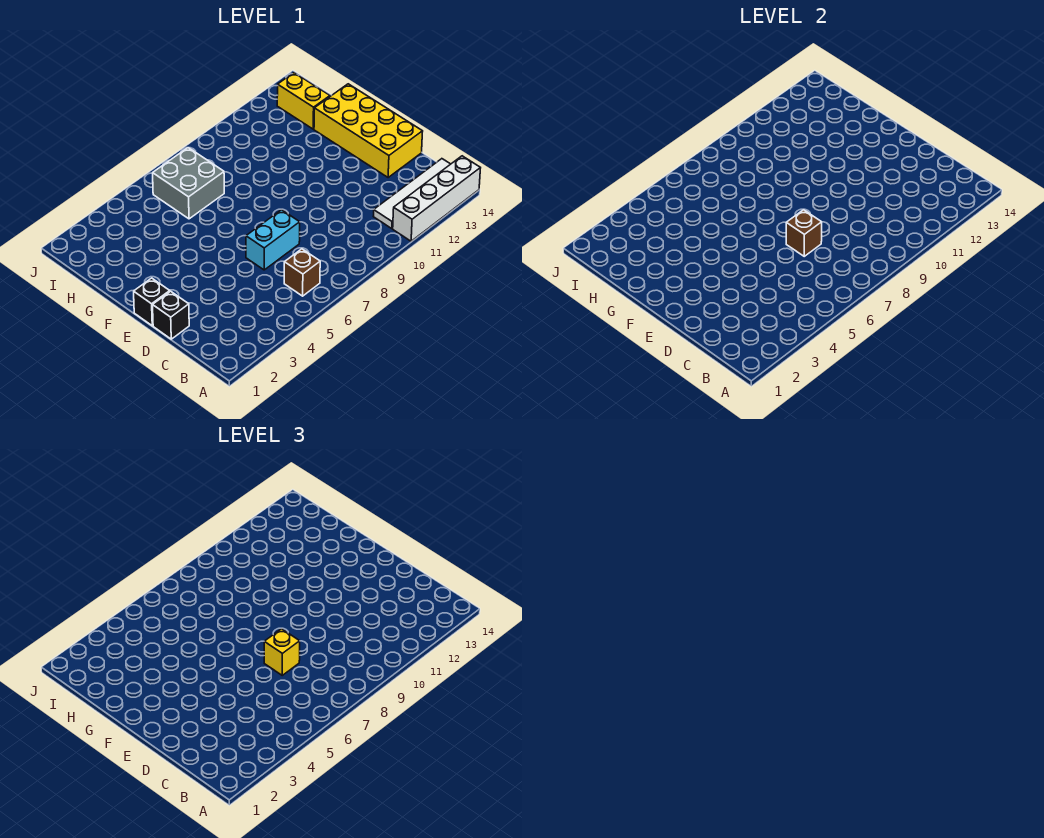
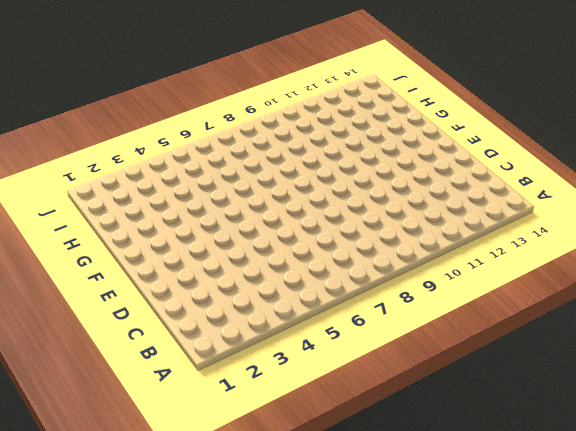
none -> white 1x4 brick [393,156,480,241]
none -> brown 1x1 brick [284,249,320,296]

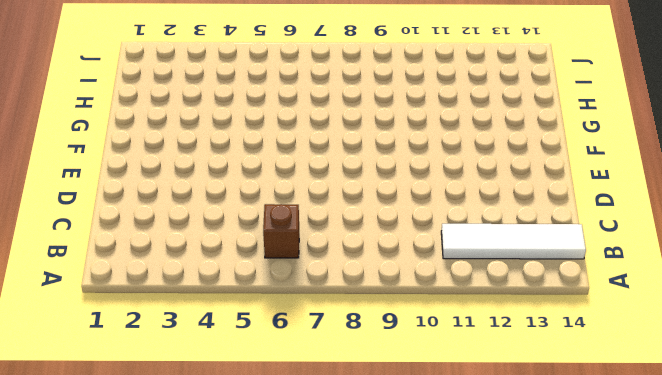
none -> white 1x4 brick [393,156,480,241]
none -> black 1x1 brick [153,291,189,339]

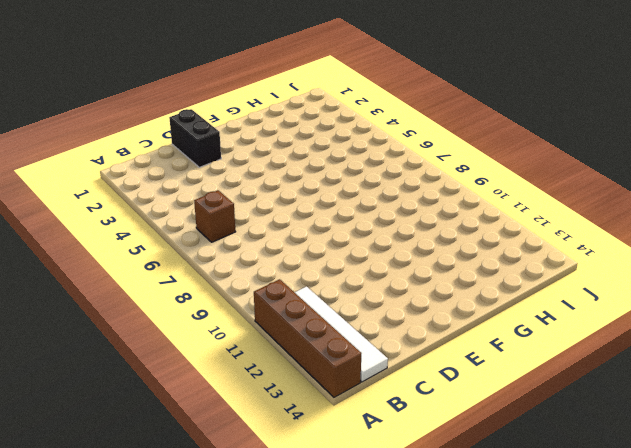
brown 1x4 brick [254,279,361,397] -> white 1x4 brick [393,156,480,241]
black 1x2 brick [169,109,221,167] -> black 1x1 brick [153,291,189,339]
none -> cyan 1x2 brick [246,210,300,270]
none -> yellow 2x4 brick [314,84,423,177]

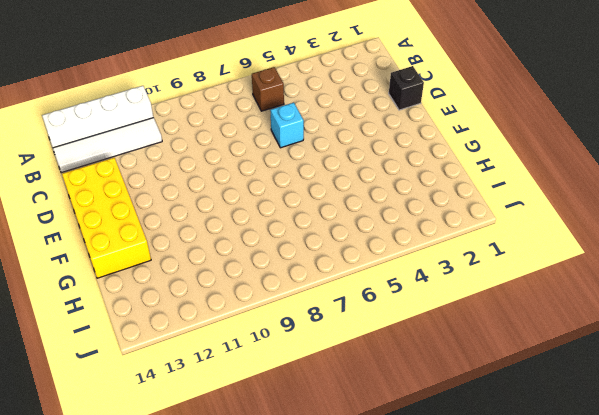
cyan 1x1 brick [270,103,304,148] -> cyan 1x2 brick [246,210,300,270]
none -> black 1x1 brick [134,278,170,326]
none -> grey 2x2 brick [153,148,224,219]

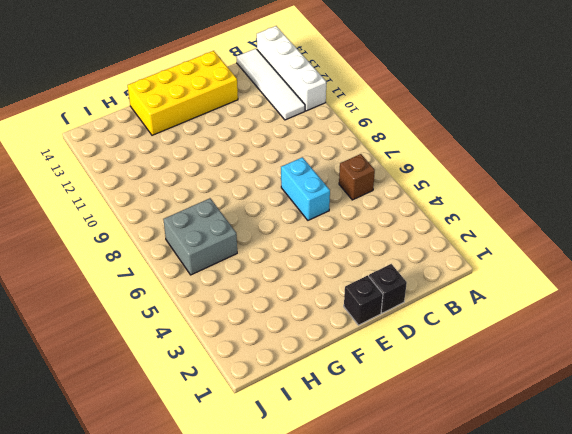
none -> yellow 1x2 brick [277,73,330,129]
none -> brown 1x1 brick [786,210,822,256]

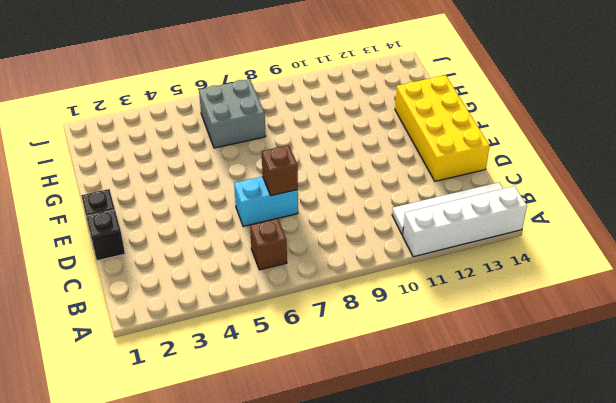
none -> yellow 1x2 brick [277,73,330,129]
none -> yellow 1x1 brick [264,629,300,675]

